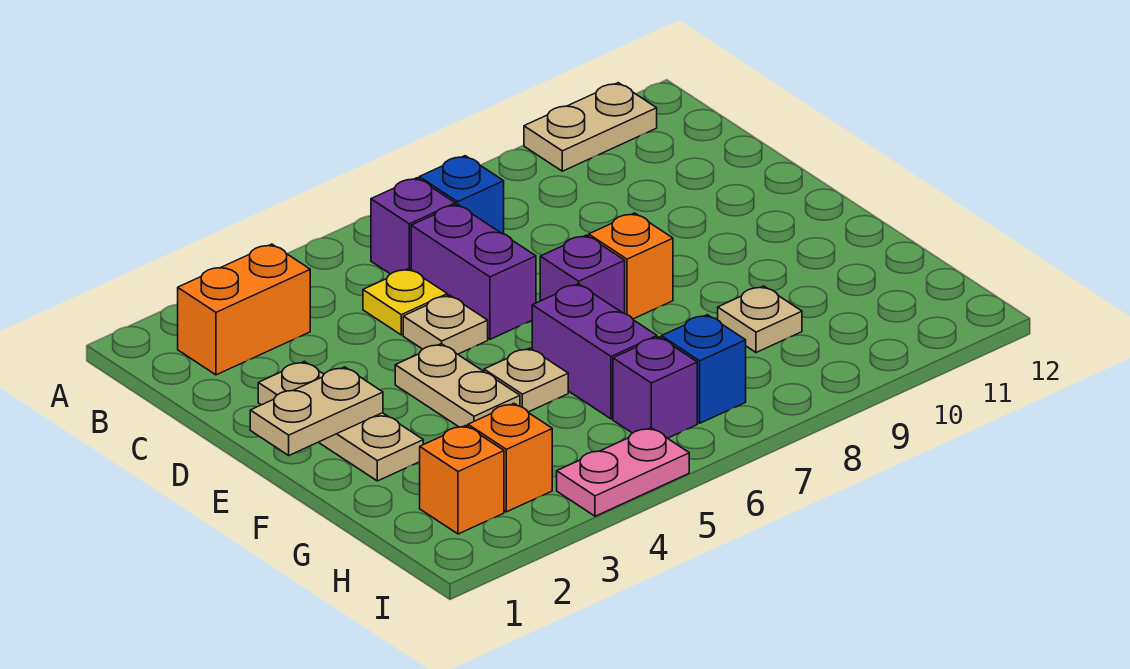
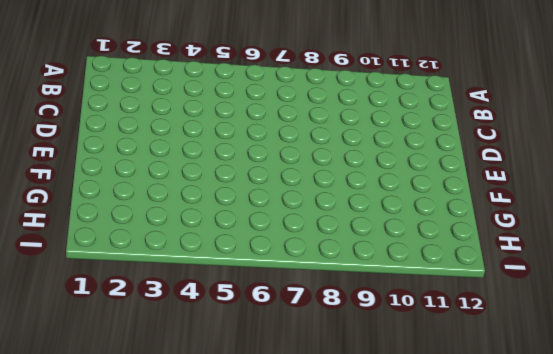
none -> tan 1x2 plate [524,83,657,171]
none -> orange 1x2 brick [178,244,310,375]
none -> purple 1x1 brick [371,178,455,274]

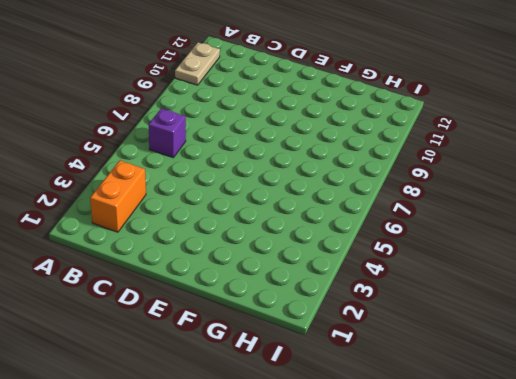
none -> blue 1x1 brick [419,156,504,234]
none -> yellow 1x1 plate [363,269,447,335]
none -> purple 1x2 brick [411,204,536,339]

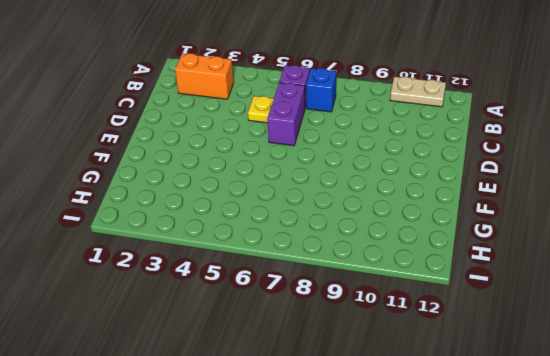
none -> tan 1x3 plate [258,361,423,481]
none -> tan 1x1 plate [403,295,488,354]
none -> tan 1x2 plate [395,344,520,427]

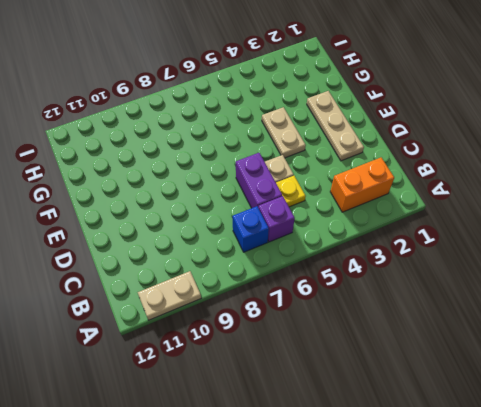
none -> purple 1x1 brick [540,235,625,313]
none -> orange 1x1 brick [589,213,673,319]
none -> tan 1x1 plate [484,348,568,412]

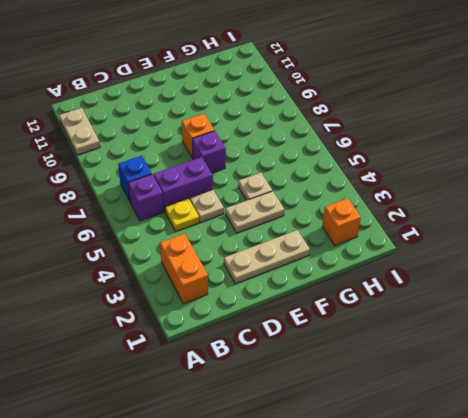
none -> purple 1x2 brick [532,284,657,419]
none -> tan 1x1 plate [718,286,802,353]
none -> orange 1x1 brick [468,403,552,512]

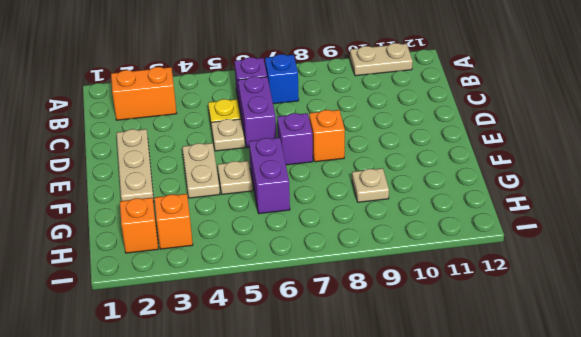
none -> purple 1x1 brick [613,337,697,438]
none -> blue 1x1 brick [661,315,746,423]
none -> pink 1x2 plate [557,428,689,516]

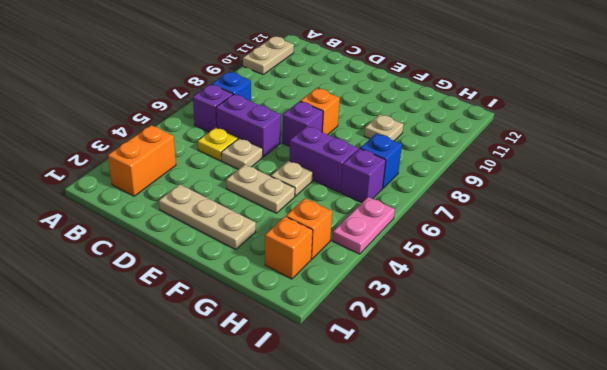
none -> tan 1x2 plate [250,367,383,455]

